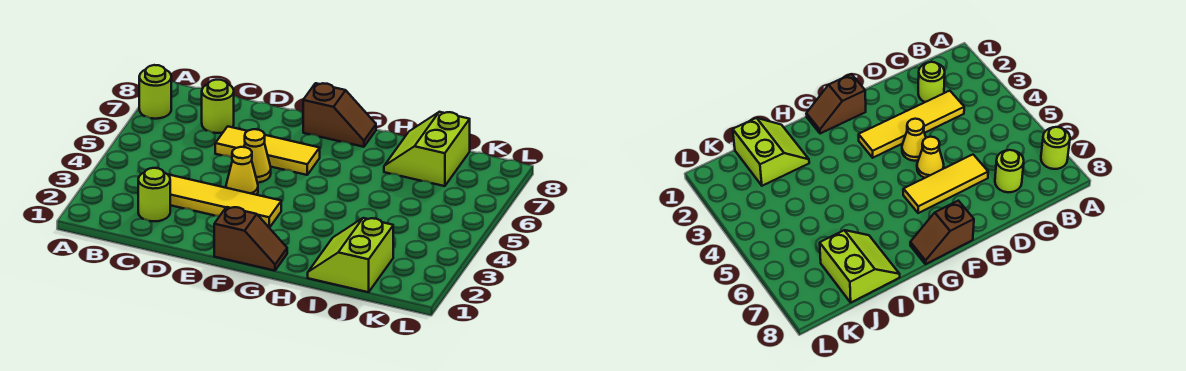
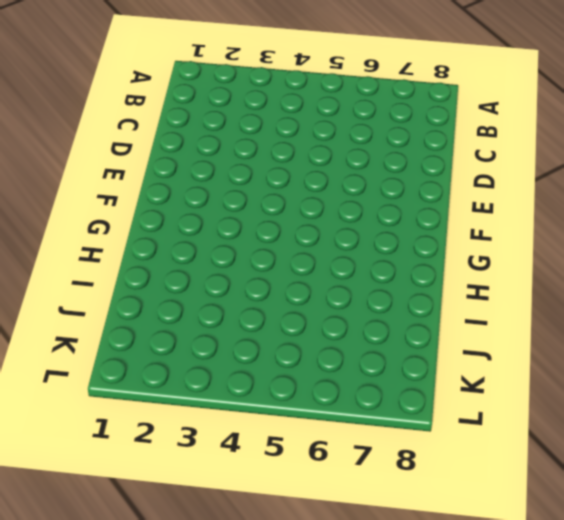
none -> lime 1x1 round brick [139,65,171,119]
none -> lime 1x1 round brick [138,168,170,221]

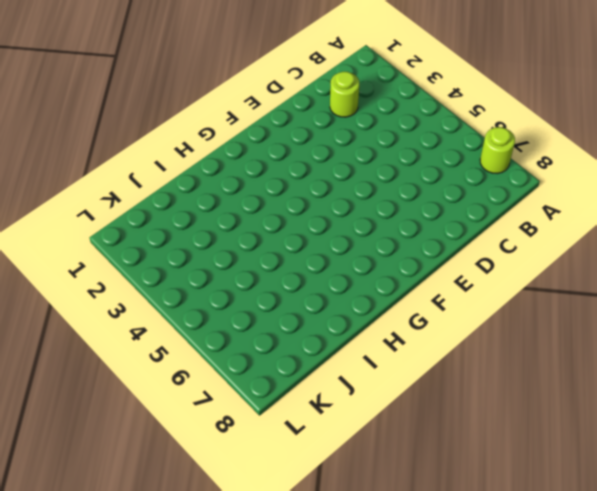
none -> yellow 1x4 tile [169,175,281,228]
none -> lime 1x1 round brick [202,80,234,133]

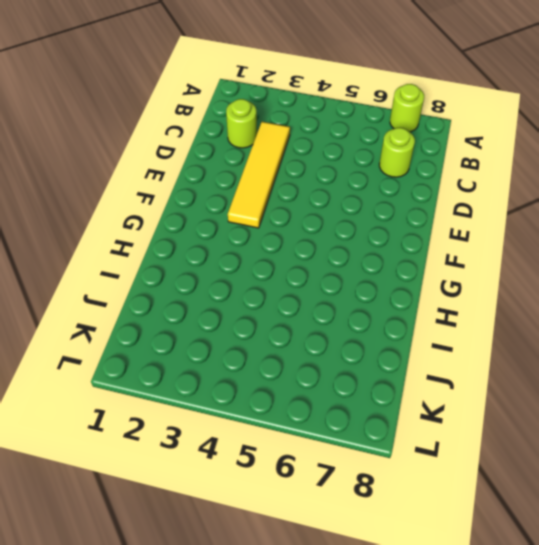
none -> yellow 1x3 tile [215,126,320,175]
none -> yellow 1x1 cone [226,147,258,195]

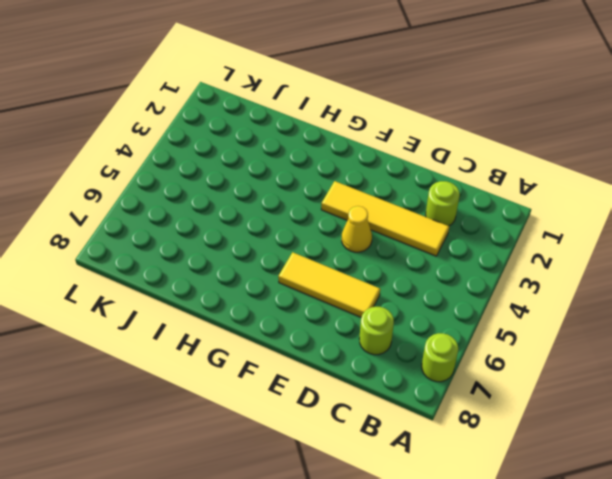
none -> yellow 1x1 cone [244,129,271,183]
none -> brown 1x2 slope [214,207,287,271]

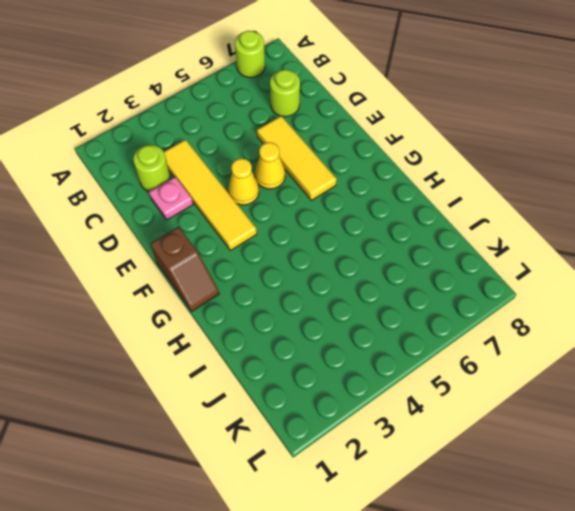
pink 1x1 plate [149,177,193,220] -> none
none -> brown 1x2 slope [303,83,376,147]
none -> lime 2x2 slope [308,218,393,292]

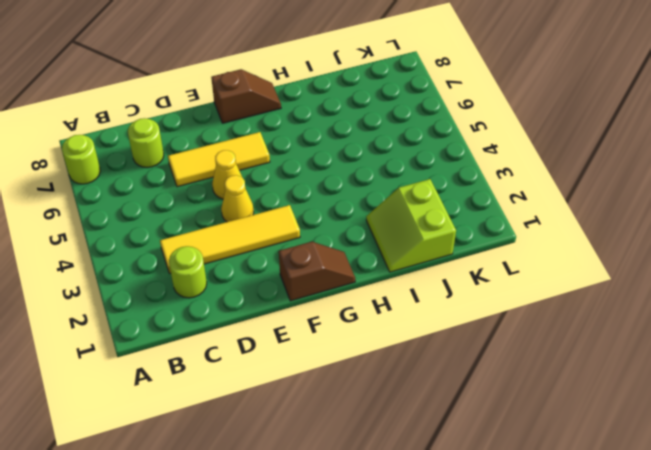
none -> lime 2x2 slope [384,112,470,186]

